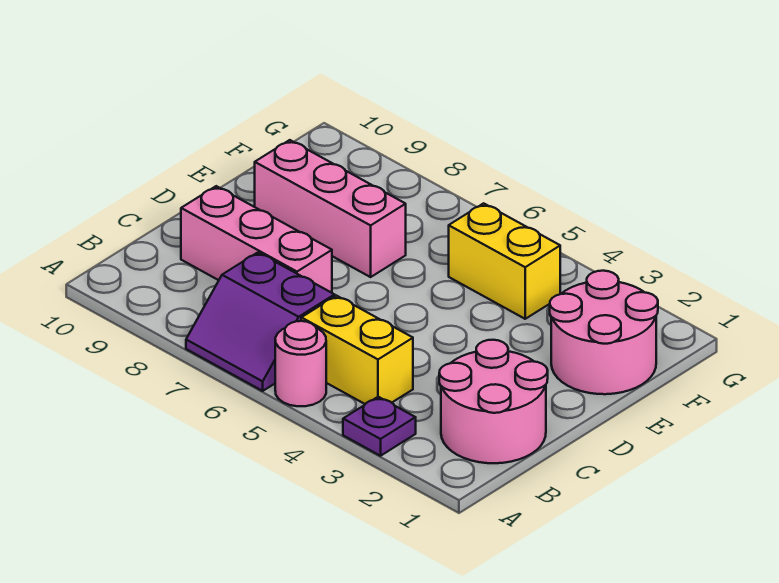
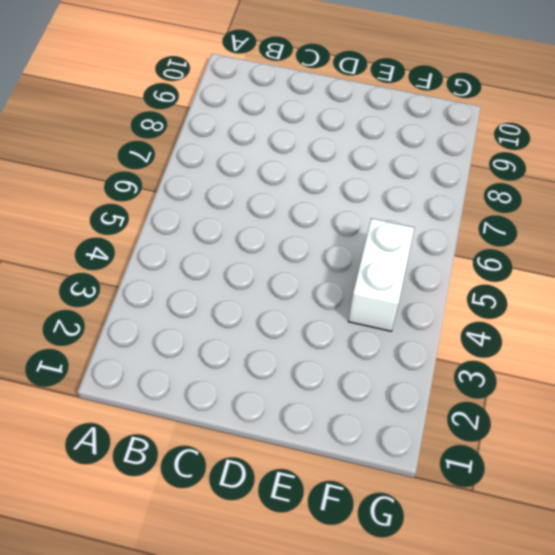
white 1x2 brick [348,218,414,331] -> yellow 1x2 brick [449,203,560,319]
none -> purple 1x1 plate [343,397,416,456]
none -> pink 1x1 round brick [275,321,326,406]

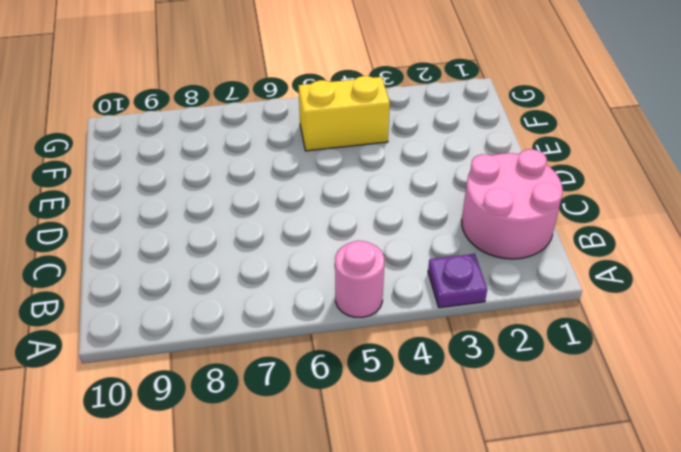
none -> purple 2x2 slope [186,253,335,391]
none -> yellow 1x2 brick [301,296,413,404]

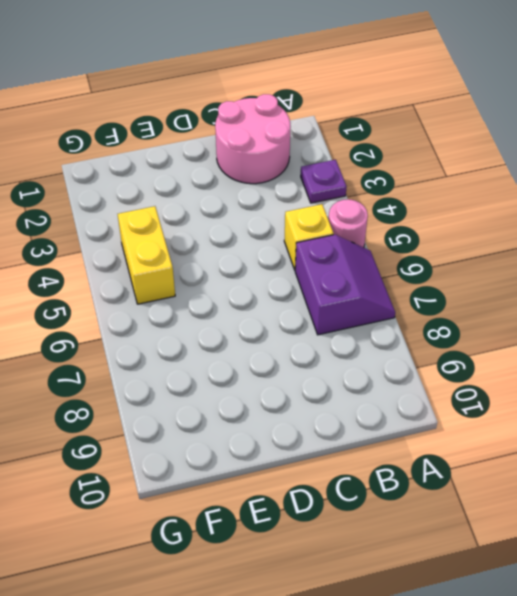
yellow 1x1 brick [284,204,334,270] -> yellow 1x2 brick [301,296,413,404]
none -> pink 1x3 brick [181,186,332,293]
none -> pink 2x2 round brick [550,271,658,394]

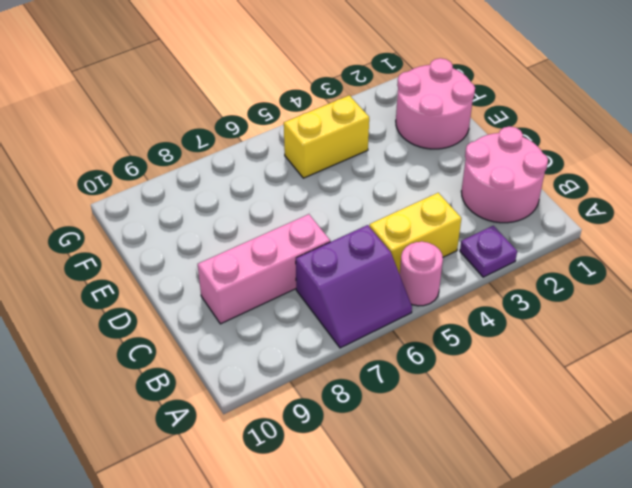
none -> pink 1x3 brick [255,140,406,277]

